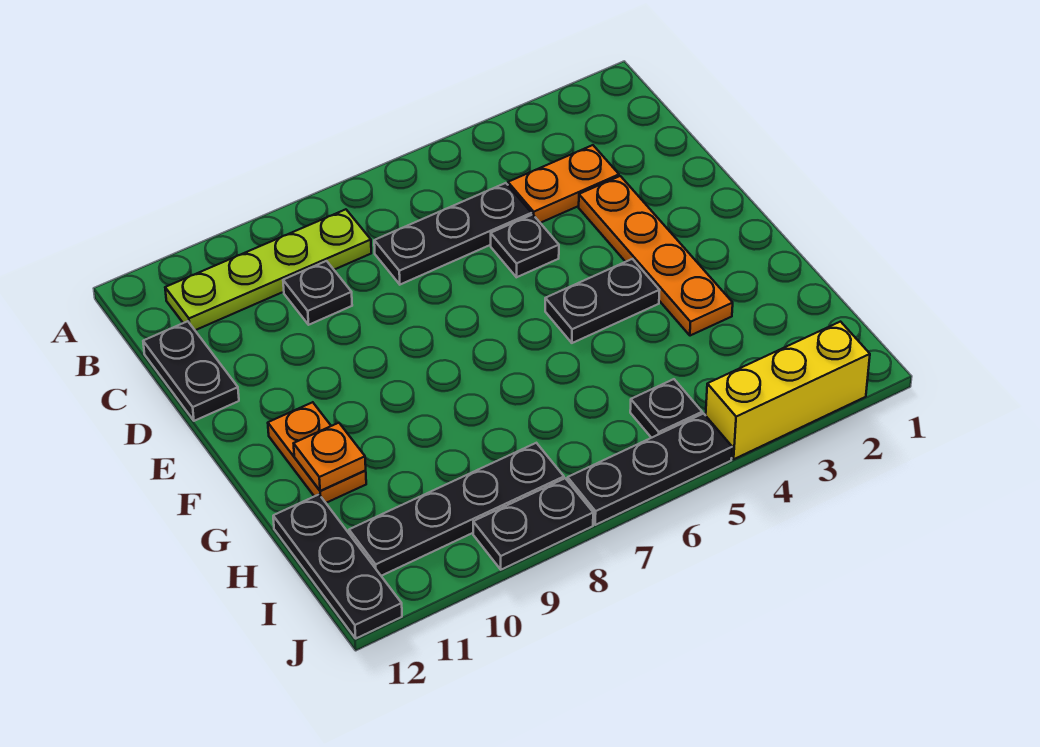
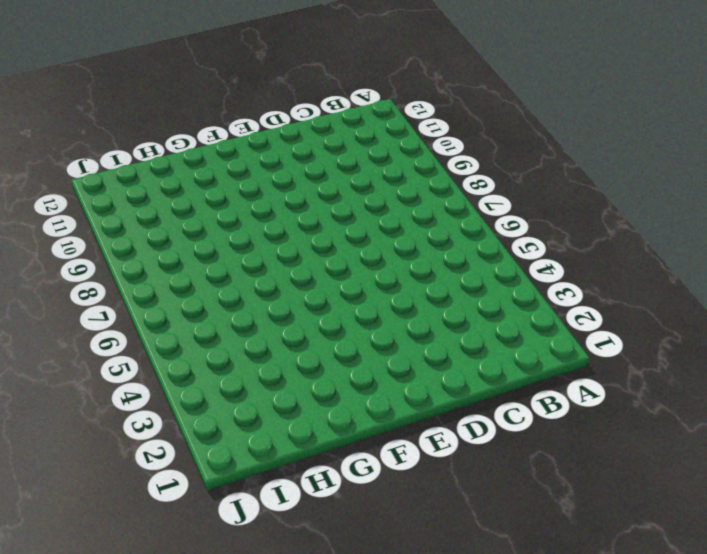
none -> lime 1x4 plate [165,209,371,330]
none -> orange 1x2 plate [508,145,619,223]
none -> black 1x3 plate [374,183,532,285]

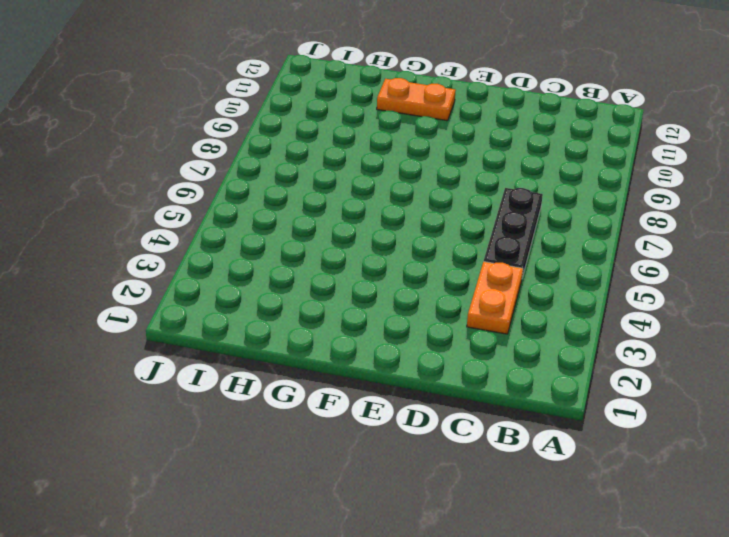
none -> lime 1x4 plate [165,209,371,330]
none -> black 1x1 plate [283,261,352,325]
none -> black 1x2 plate [143,321,239,421]

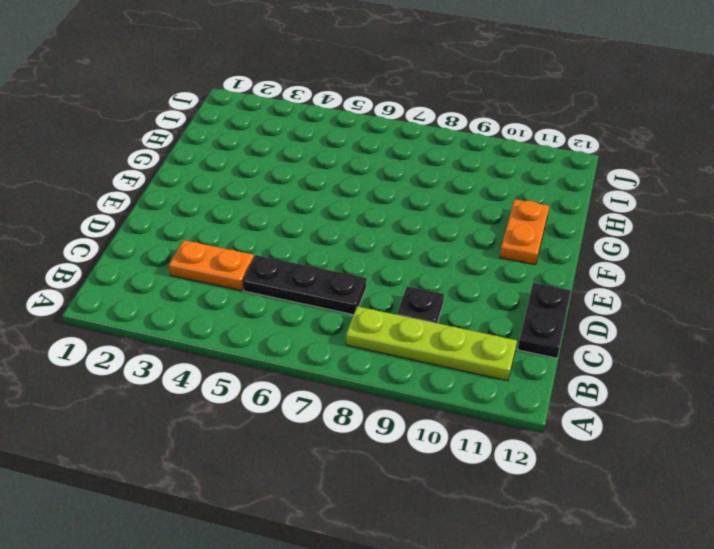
none -> orange 1x4 plate [579,176,733,336]
none -> black 1x1 plate [491,214,559,277]
none -> black 1x2 plate [545,259,660,343]

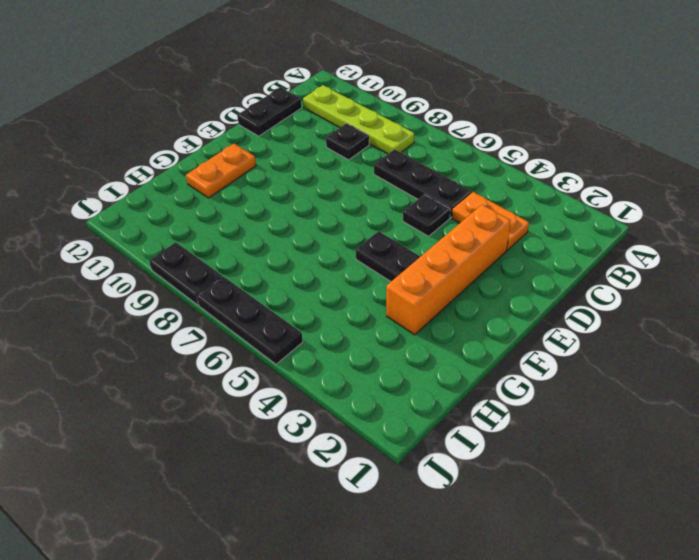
orange 1x4 brick [386,205,511,335] -> orange 1x4 plate [579,176,733,336]
none -> black 1x3 plate [273,495,402,638]
none -> black 1x1 plate [630,379,702,438]
none -> black 1x4 plate [349,443,564,576]

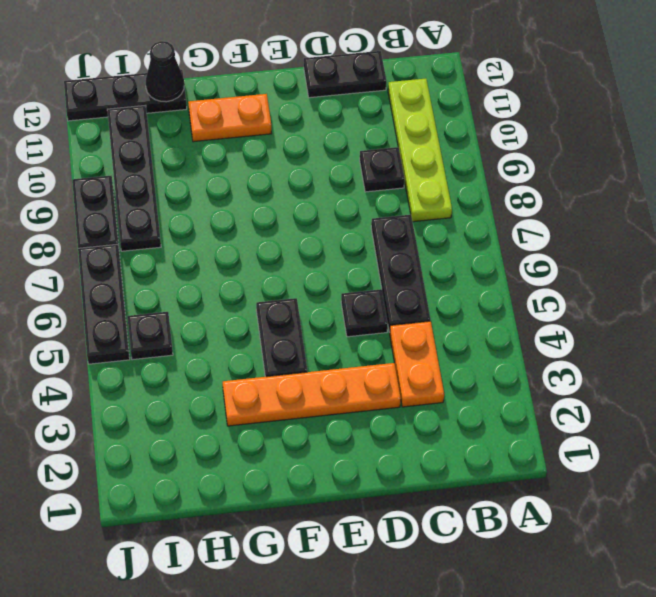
black 1x1 cone [146,41,184,102] -> none
none -> yellow 1x3 brick [706,322,870,459]
none -> orange 1x1 plate [294,423,366,491]

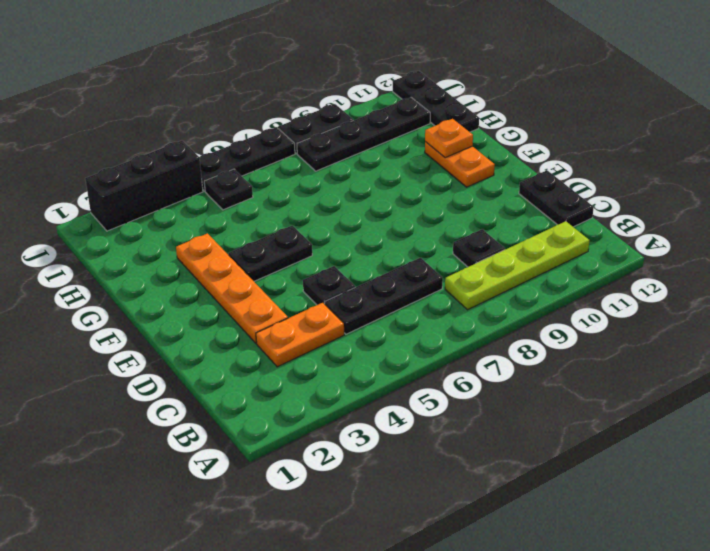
black 1x3 brick [85,141,203,231] -> yellow 1x3 brick [706,322,870,459]

